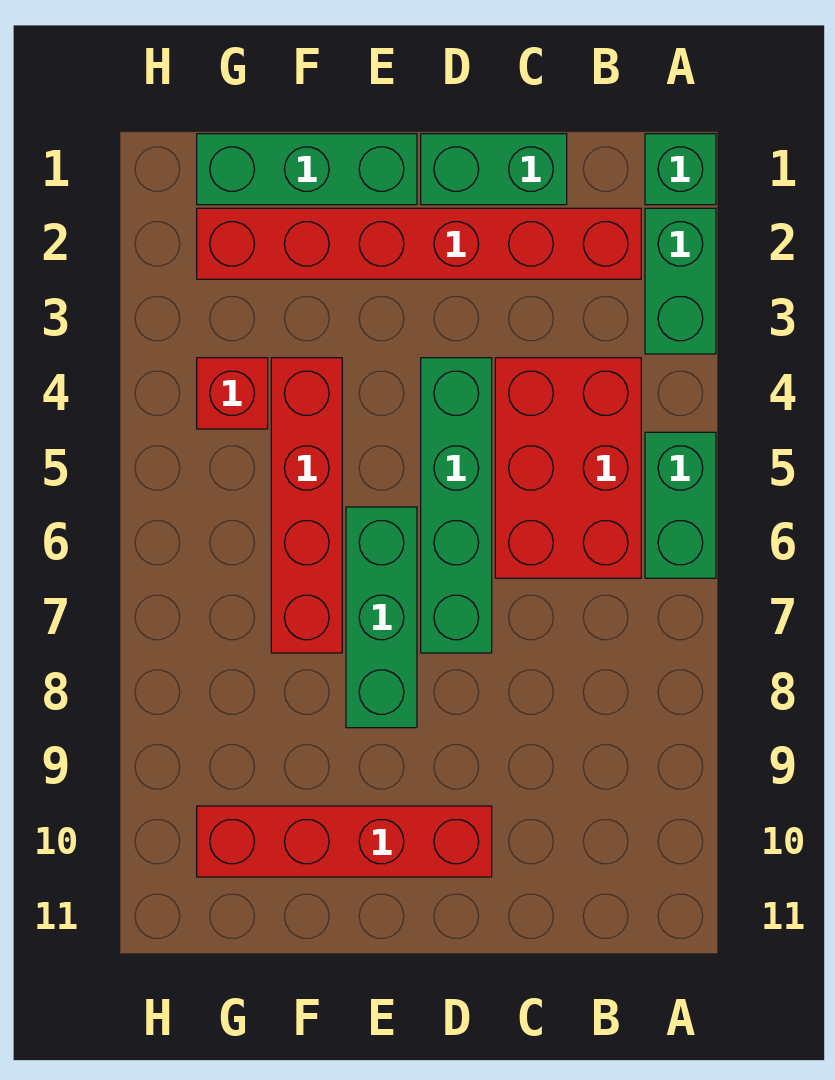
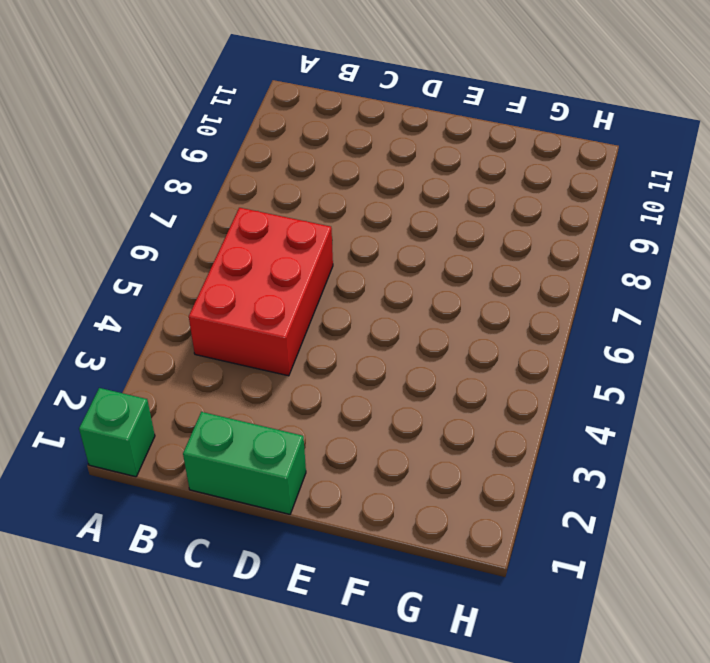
none -> green 1x2 brick [645,208,716,354]
none -> green 1x2 brick [645,432,716,578]
none -> red 1x6 brick [197,208,641,279]

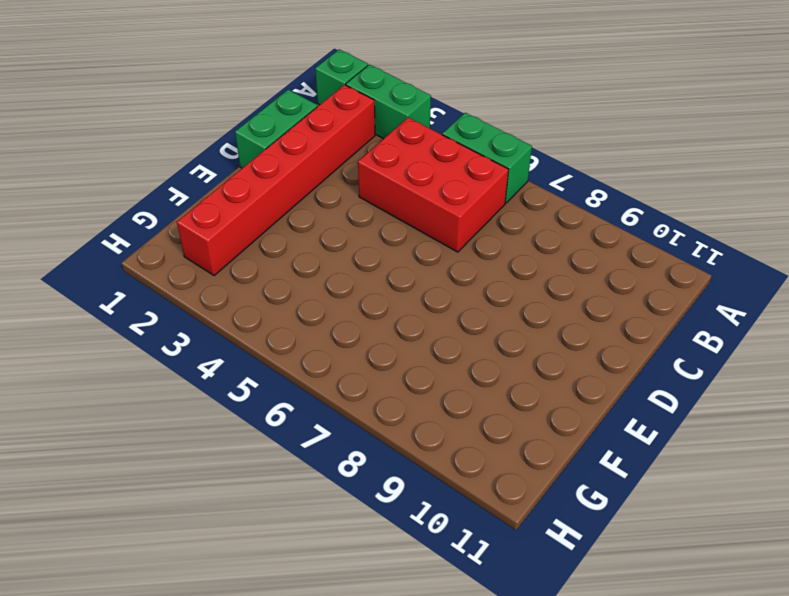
none -> green 1x4 brick [421,358,492,653]
none -> red 1x4 brick [197,806,492,877]
none -> green 1x3 brick [197,134,417,205]

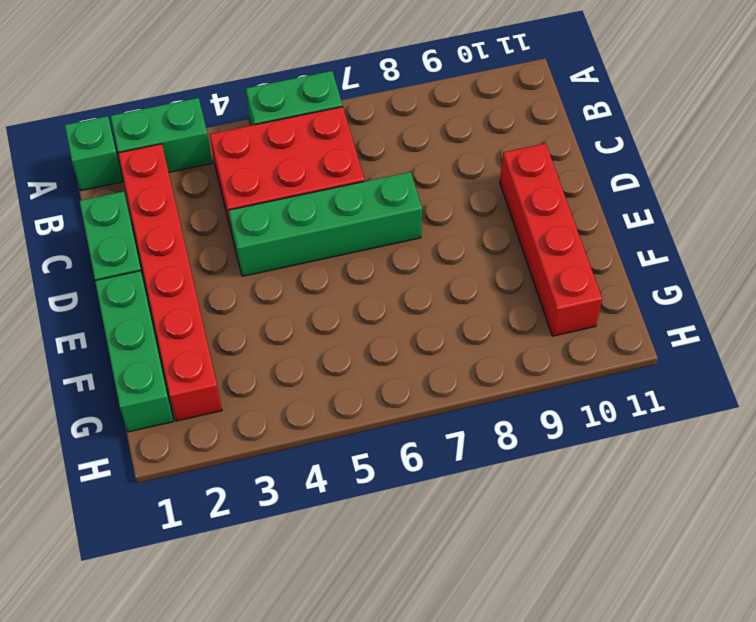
none -> green 1x3 brick [346,507,417,728]
none -> red 1x4 brick [271,358,342,653]
none -> red 1x1 brick [197,358,268,429]

